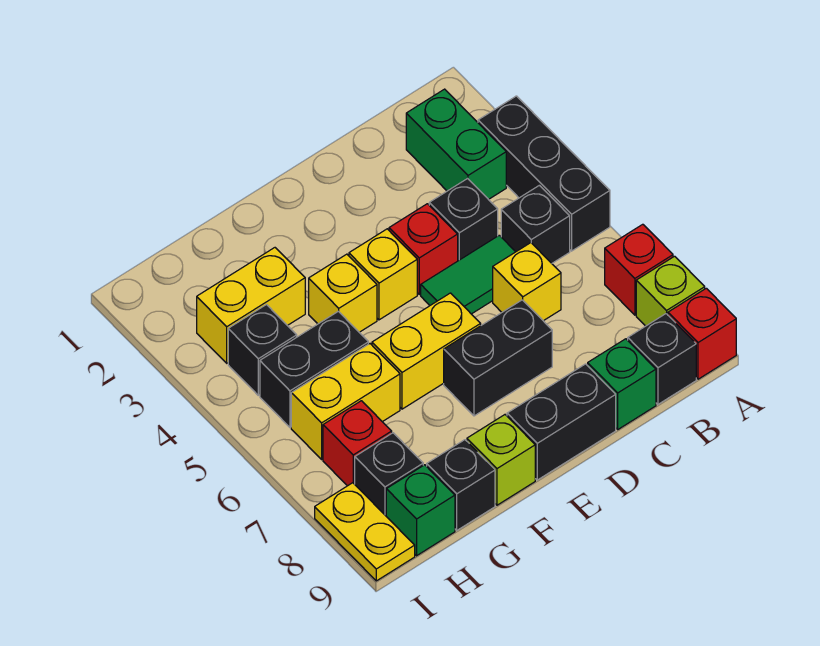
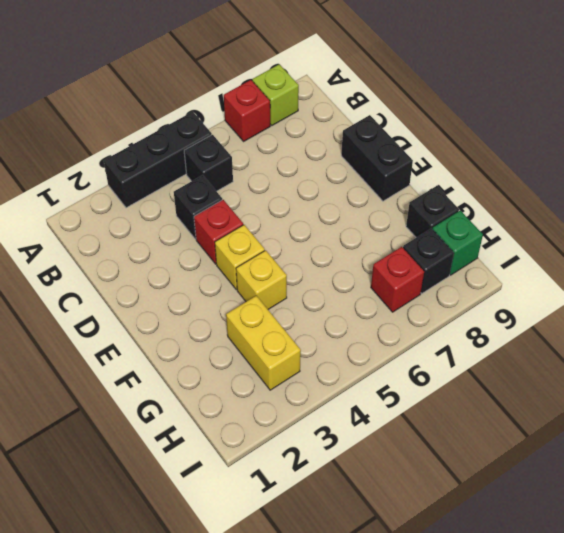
none -> red 1x1 brick [668,288,736,379]
none -> green 1x2 brick [406,89,506,199]
none -> black 1x1 brick [628,314,696,404]

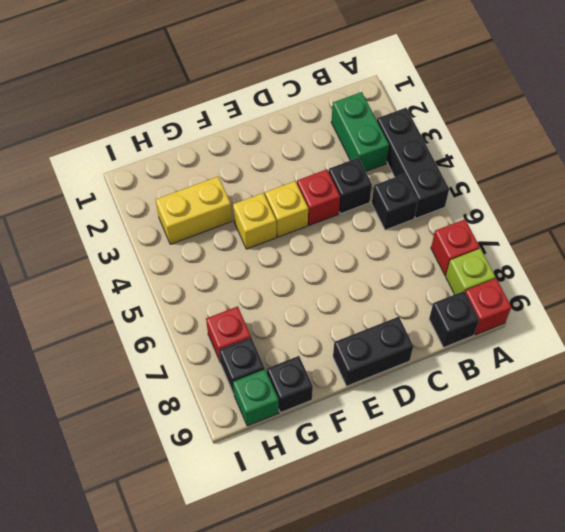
none -> green 1x2 tile [421,235,515,314]
none -> yellow 1x1 brick [493,243,561,321]
none -> green 1x1 brick [588,339,656,429]

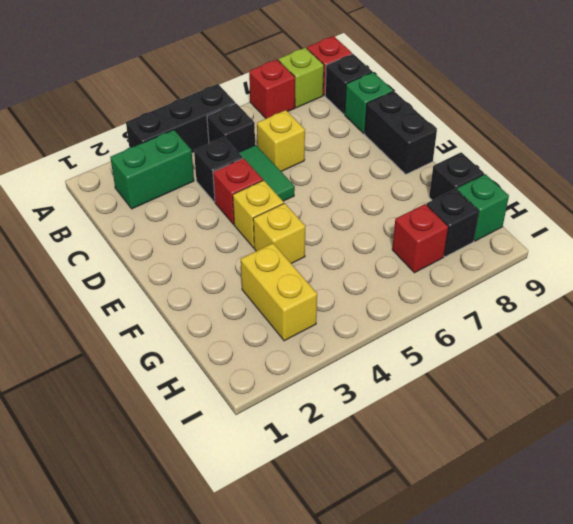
none -> black 1x2 brick [444,300,552,416]
none -> yellow 1x2 brick [372,293,481,409]
none -> lime 1x1 brick [467,415,535,505]

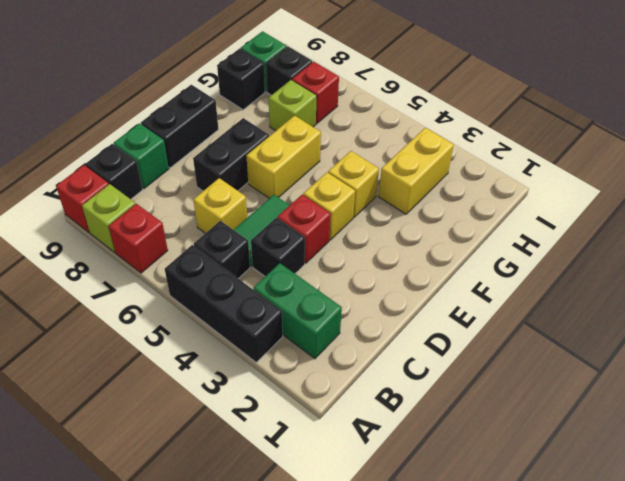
lime 1x1 brick [269,80,317,131] -> lime 1x1 brick moved to [467,415,535,505]
none -> black 1x2 brick [260,311,368,427]
none -> yellow 1x2 brick [291,344,400,459]
none -> black 1x1 brick [228,305,297,395]

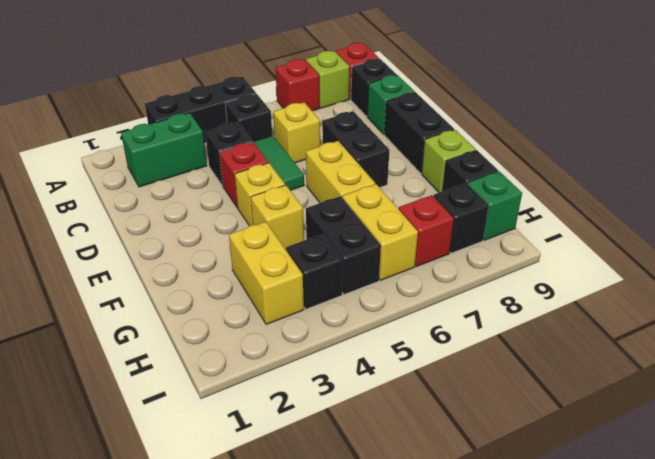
none -> yellow 1x2 plate [315,483,415,581]

